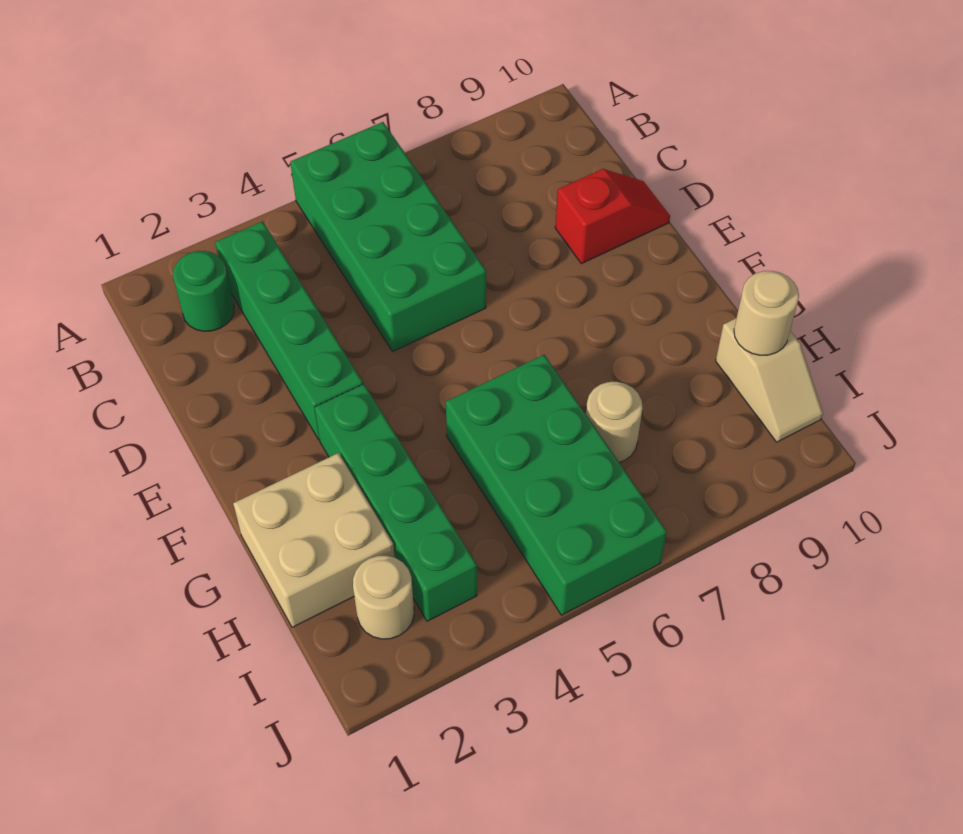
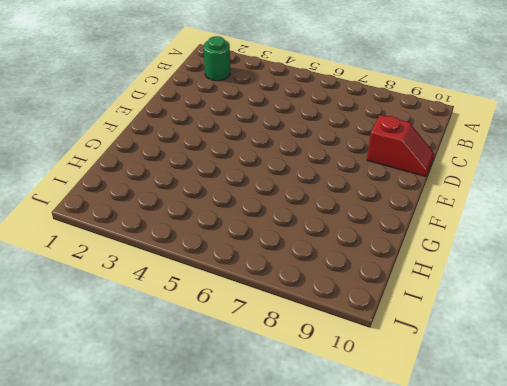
none -> green 2x4 brick [290,122,486,352]
none -> green 1x4 brick [215,221,363,440]

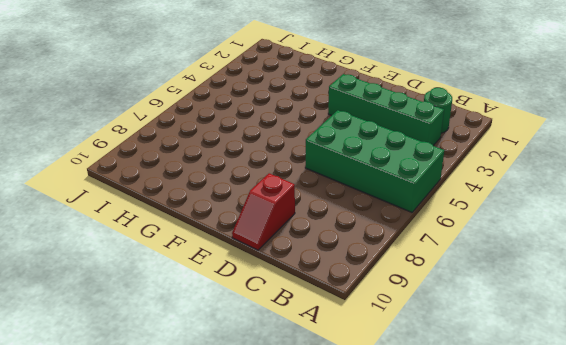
none -> green 1x4 brick [315,384,477,621]
none -> tan 2x2 brick [233,453,394,627]

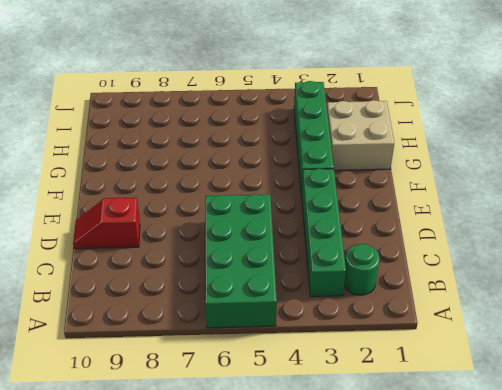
none -> green 2x4 brick [446,355,667,615]
none -> tan 1x1 round brick [586,382,643,462]

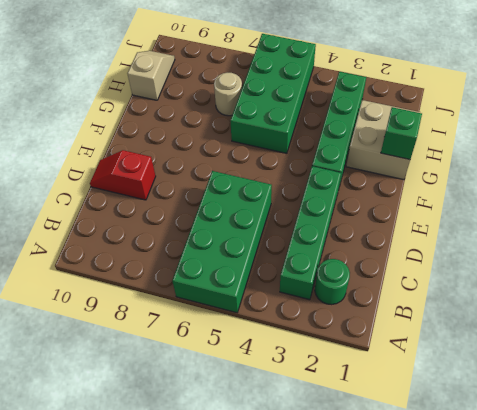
green 1x1 brick [381,107,422,159] -> none
none -> tan 1x1 round brick [353,556,414,639]
none -> tan 1x1 round brick [734,271,799,355]

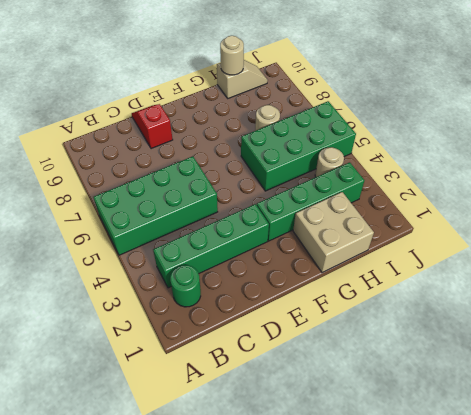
tan 1x1 round brick [315,147,344,177] -> tan 1x1 round brick moved to [353,556,414,639]

